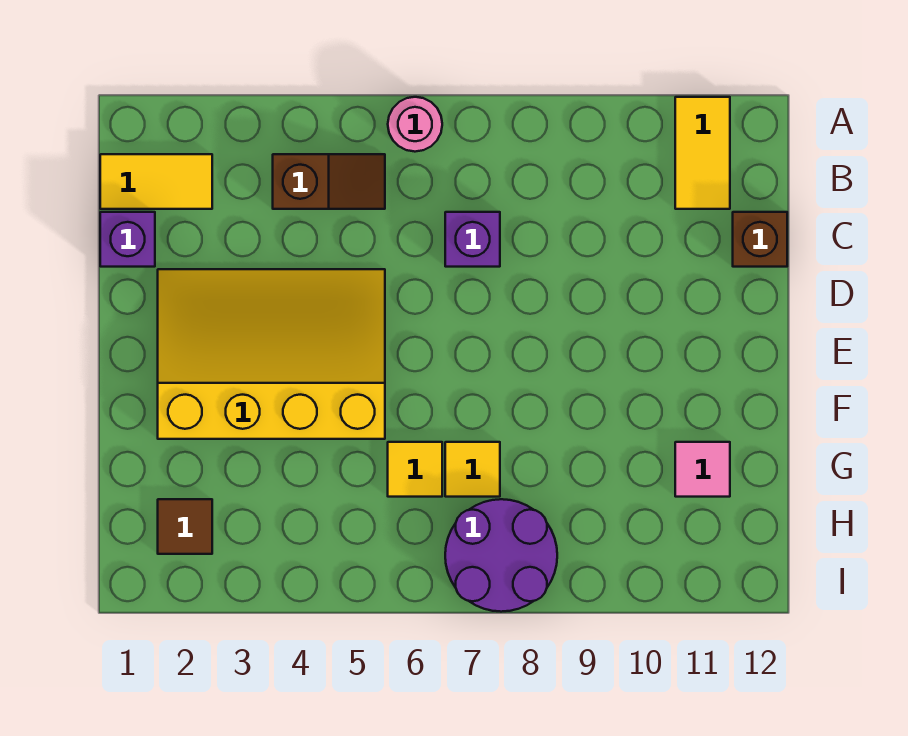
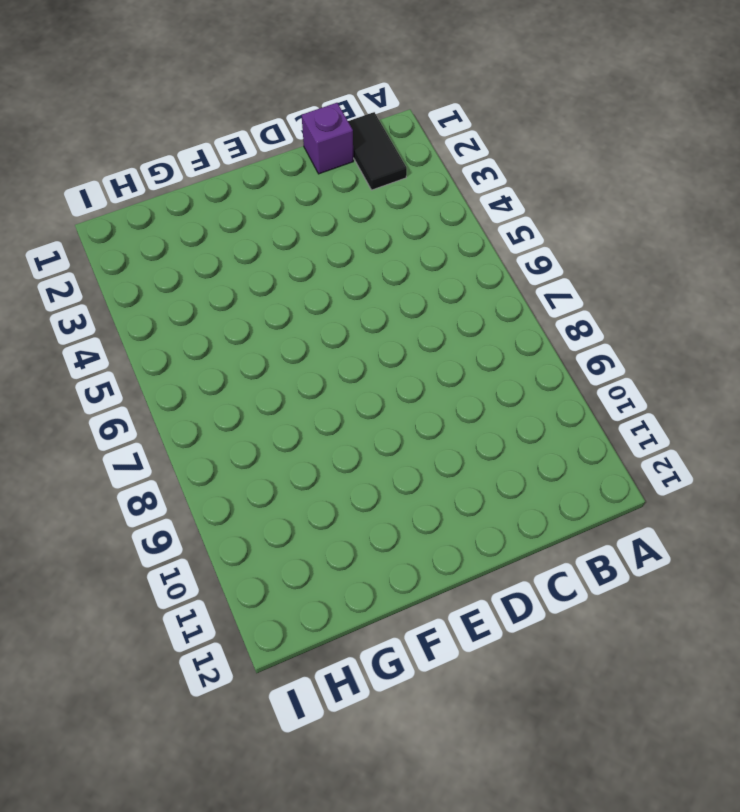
black 1x2 tile [348,112,407,190] -> yellow 1x2 tile [100,154,212,209]
none -> pink 1x1 round brick [388,97,442,152]
none -> yellow 1x2 tile [675,97,730,209]
none -> brown 1x2 slope [273,154,385,209]

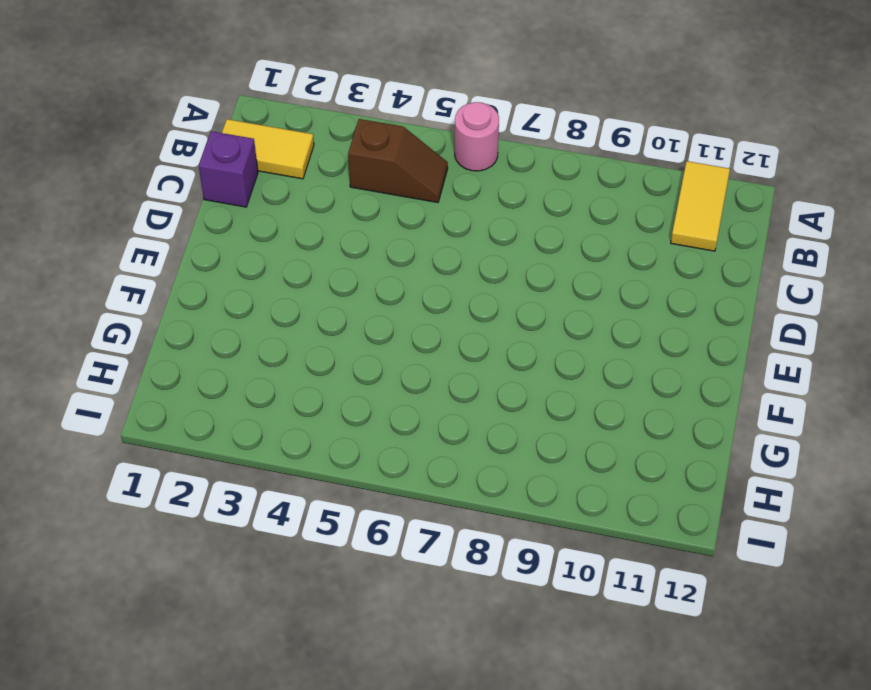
none -> purple 1x1 brick [445,212,500,267]
none -> brown 1x1 brick [733,212,787,267]
none -> yellow 3x4 slope [158,269,385,439]

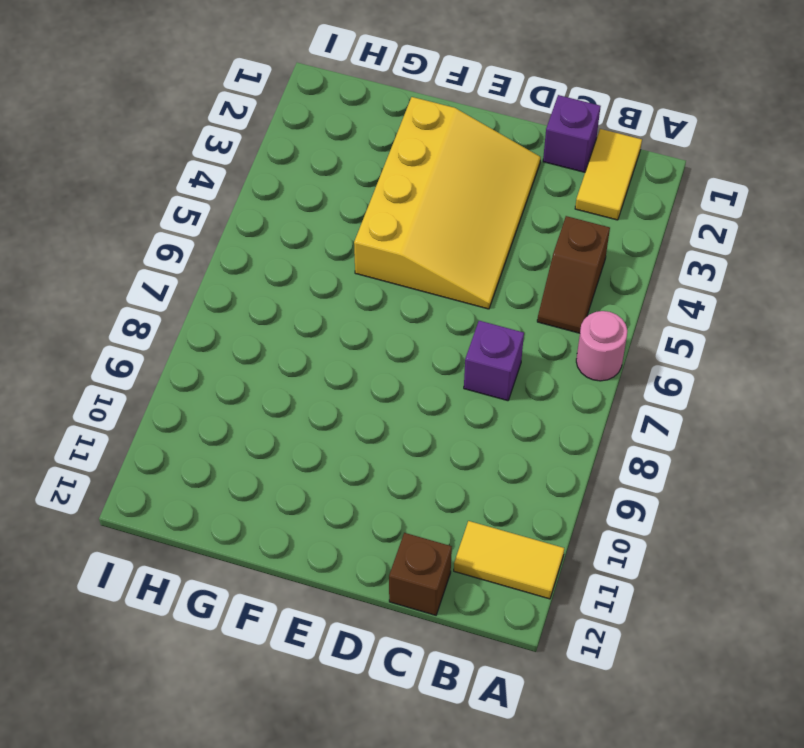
none -> yellow 1x1 tile [388,442,442,497]
none -> yellow 1x1 tile [445,442,500,497]
none -> pink 1x1 tile [675,442,730,497]

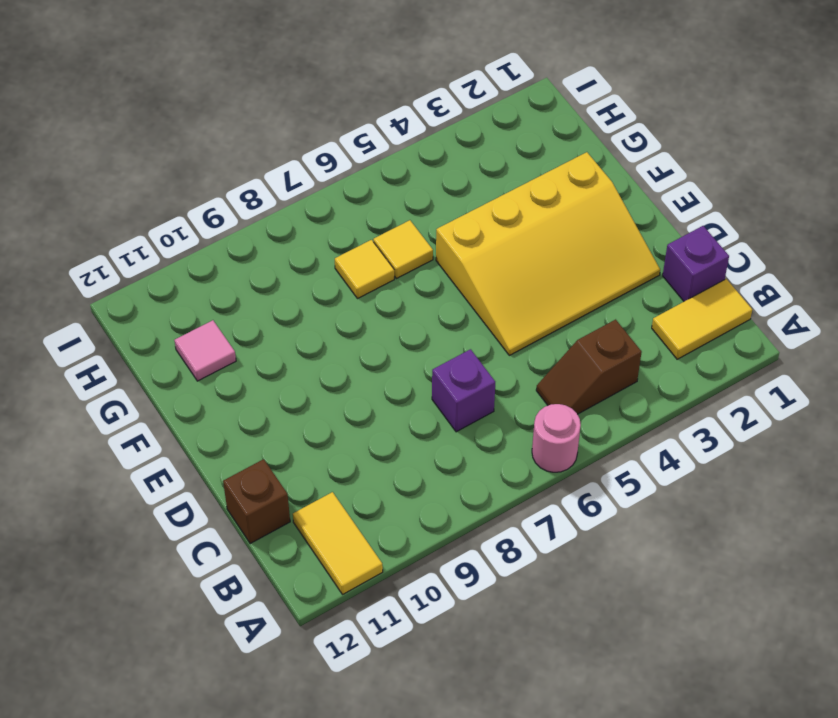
none -> brown 1x1 tile [158,499,212,554]
none -> purple 2x2 round brick [445,499,557,612]

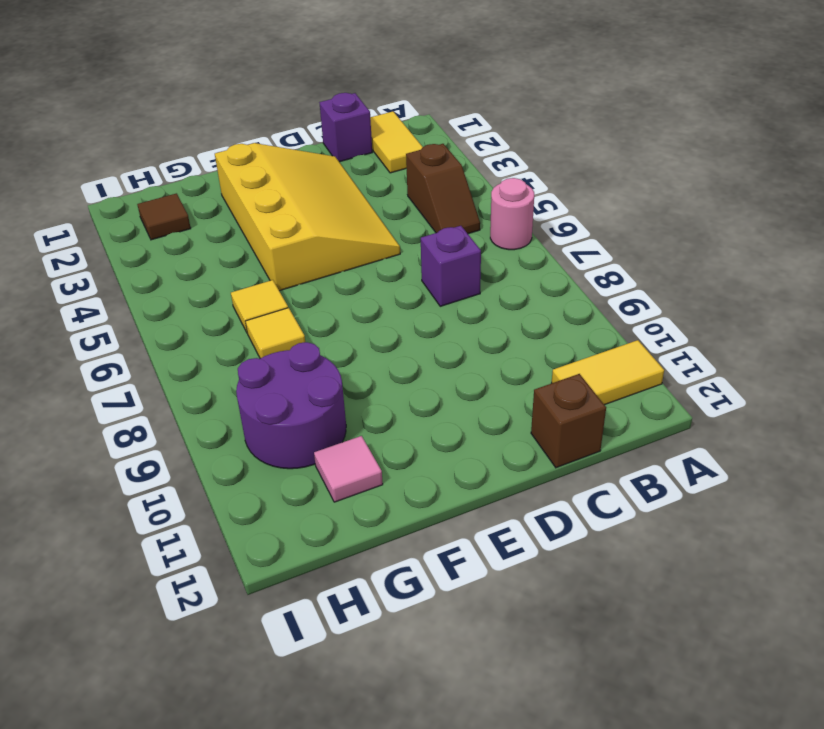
purple 2x2 round brick [236,342,346,469] -> purple 2x2 round brick moved to [445,499,557,612]

